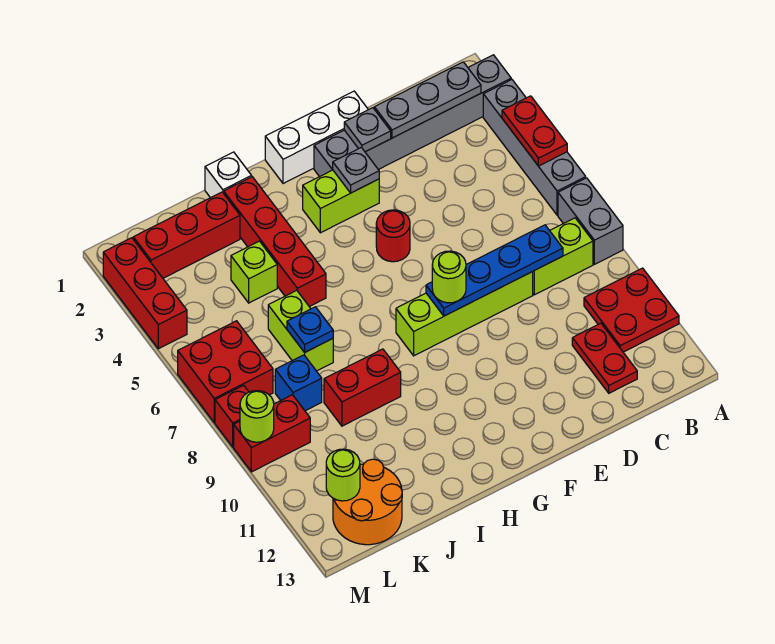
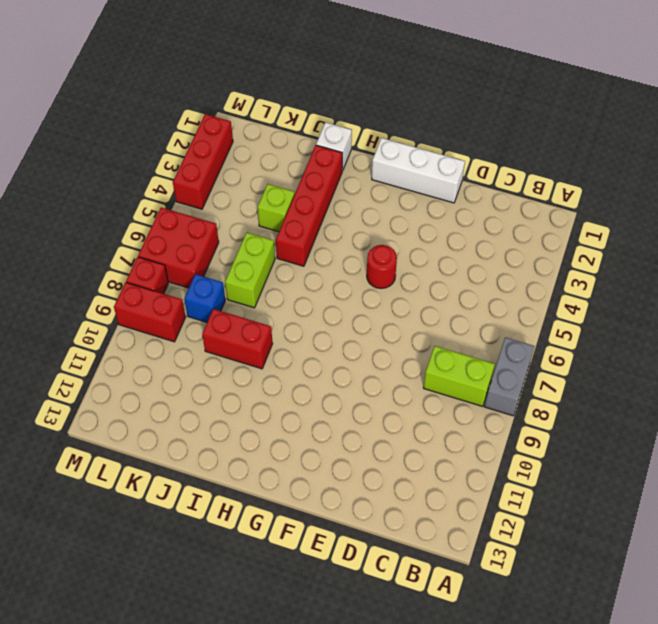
none -> grey 1x6 brick [314,55,511,177]
none -> grey 1x4 brick [483,79,586,215]
none -> red 2x2 plate [584,268,679,352]
none -> red 1x2 plate [572,323,637,393]

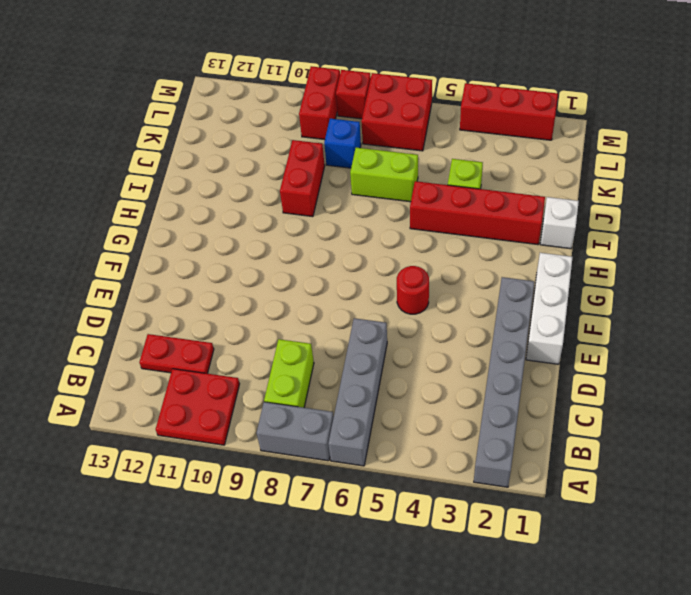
grey 1x4 brick [328,318,387,466] -> grey 1x4 brick turned to [483,79,586,215]
none -> lime 1x4 brick [396,272,533,356]
none -> lime 1x2 brick [303,170,379,233]
none -> red 1x3 brick [133,192,240,278]
none -> orange 2x2 round brick [333,459,402,545]

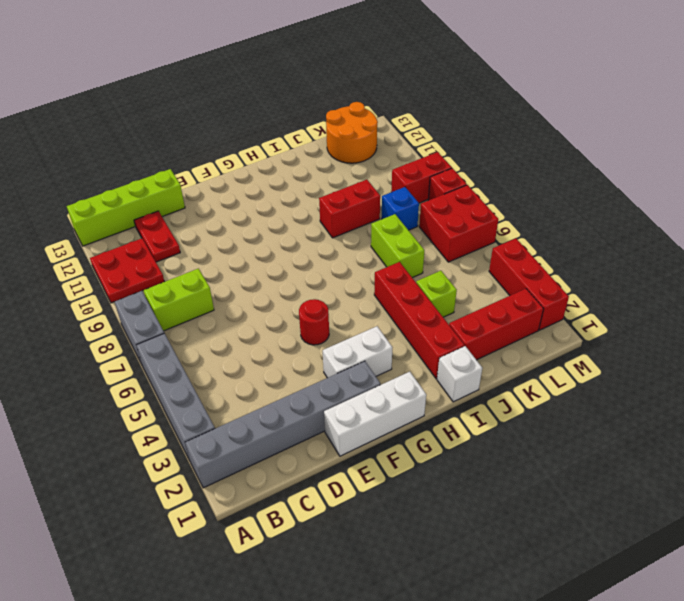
lime 1x4 brick [67,169,185,246] -> lime 1x4 brick moved to [396,272,533,356]
white 1x2 brick [323,326,392,378] -> lime 1x2 brick [303,170,379,233]
none -> red 1x2 plate [502,96,567,166]
none -> grey 1x3 plate [374,62,481,138]
none -> blue 1x4 plate [426,225,563,316]
none -> grey 1x1 plate [344,108,391,152]

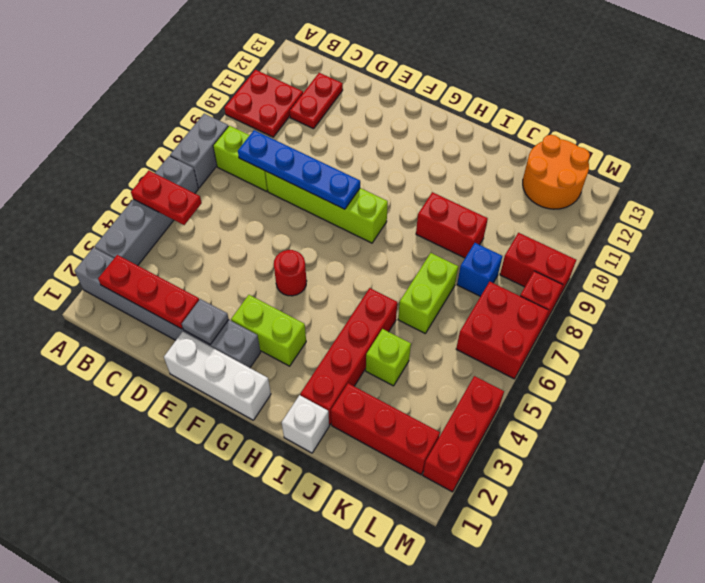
red 1x2 plate [131,171,202,225] -> red 1x2 plate turned to [502,96,567,166]
red 1x3 plate [98,255,199,329] -> grey 1x3 plate [374,62,481,138]
none -> grey 1x1 plate [333,147,379,193]
none -> blue 1x1 plate [287,307,333,352]
none -> lime 1x1 round brick [326,449,360,501]
none -> lime 1x1 round brick [240,391,274,442]

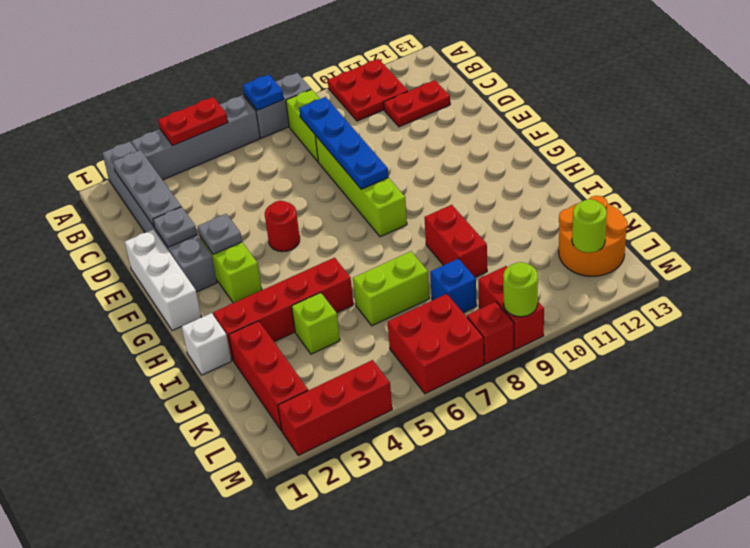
blue 1x1 plate [243,74,284,110] -> blue 1x1 plate moved to [287,307,333,352]
none -> lime 1x1 round brick [432,251,466,303]

